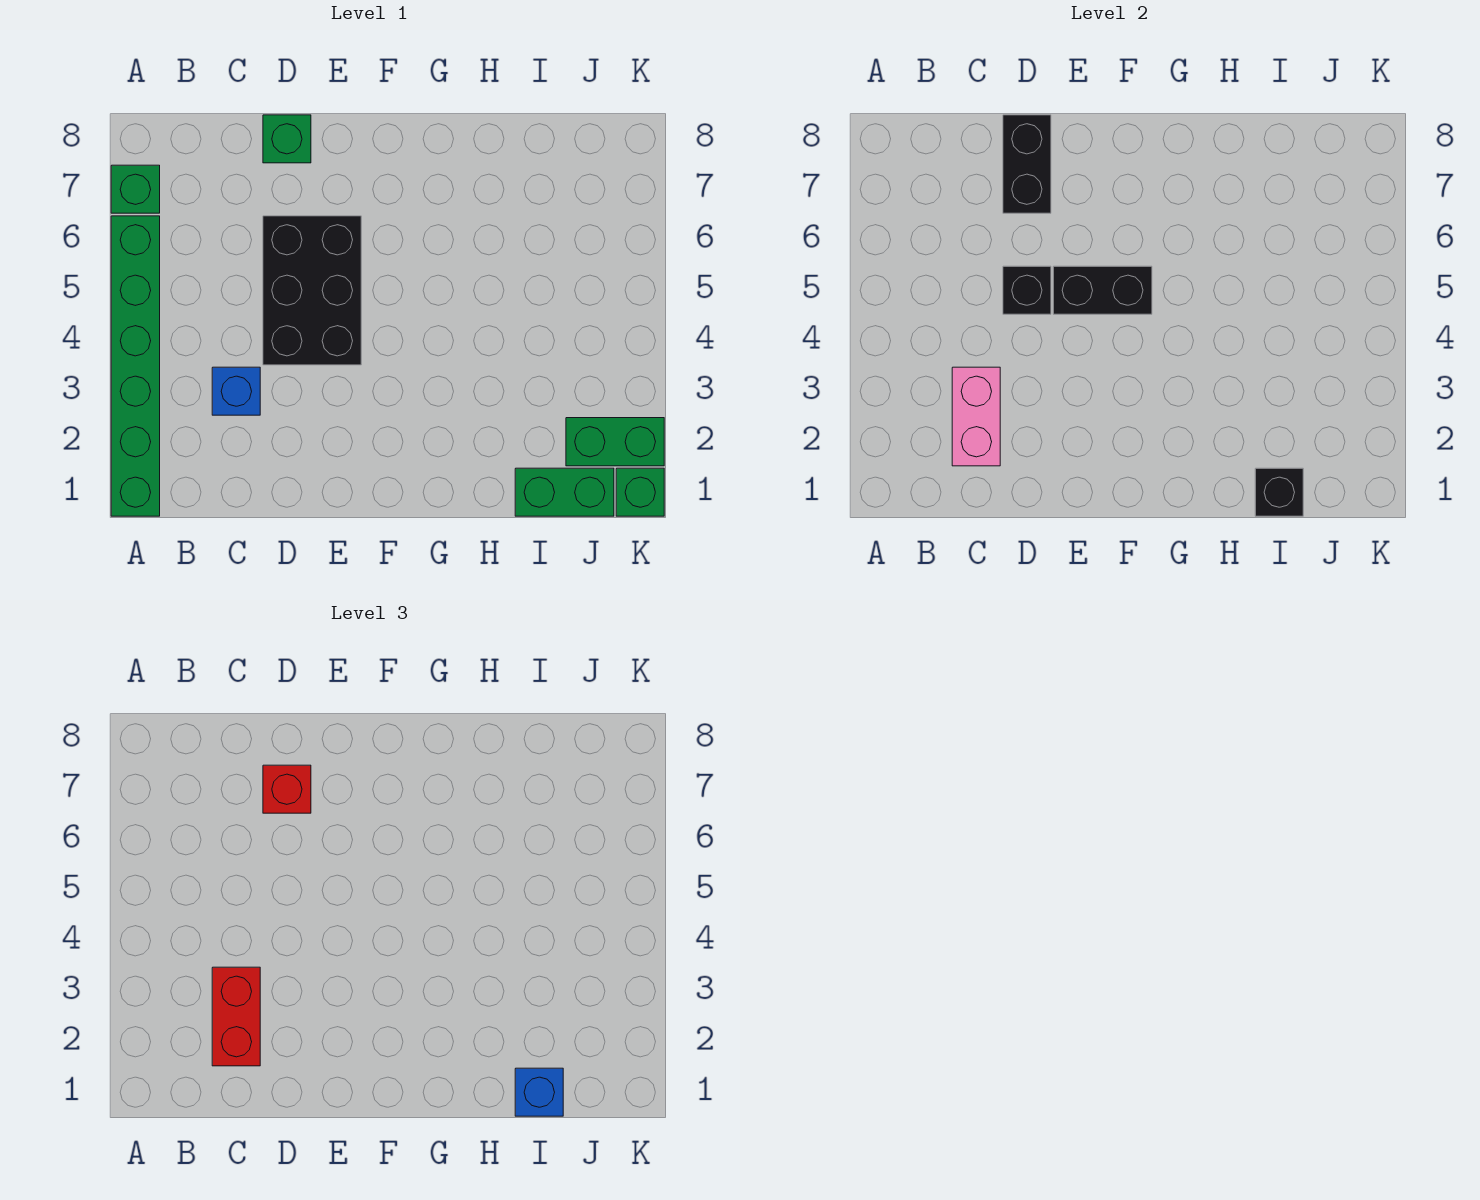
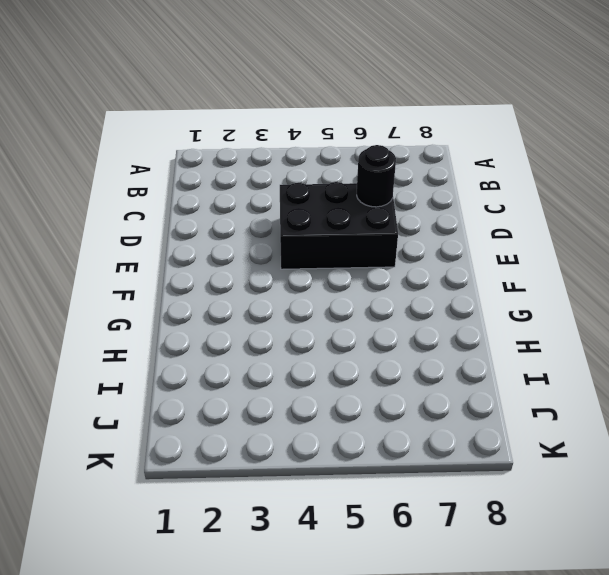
black 1x1 round brick [357,145,396,207] -> none
none -> green 1x6 brick [111,216,160,516]
none -> green 1x1 brick [111,165,160,213]
none -> blue 1x1 brick [212,367,260,415]

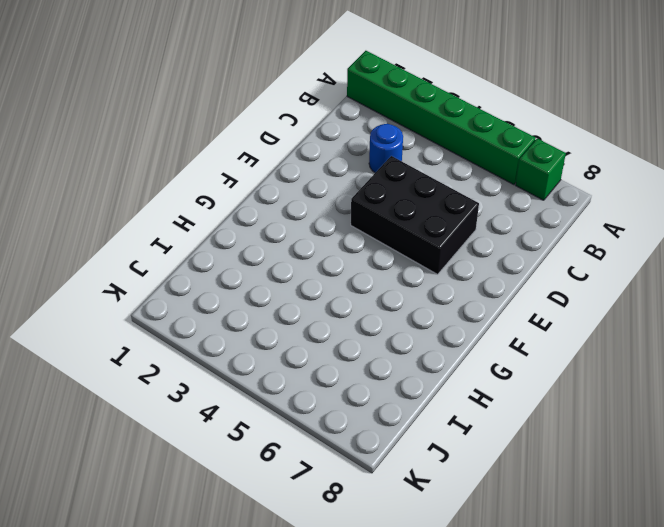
blue 1x1 round brick [369,124,403,173] -> blue 1x1 brick [212,367,260,415]
none -> green 1x1 brick [263,115,311,163]
none -> green 1x2 brick [515,468,614,516]
none -> green 1x2 brick [566,418,664,466]

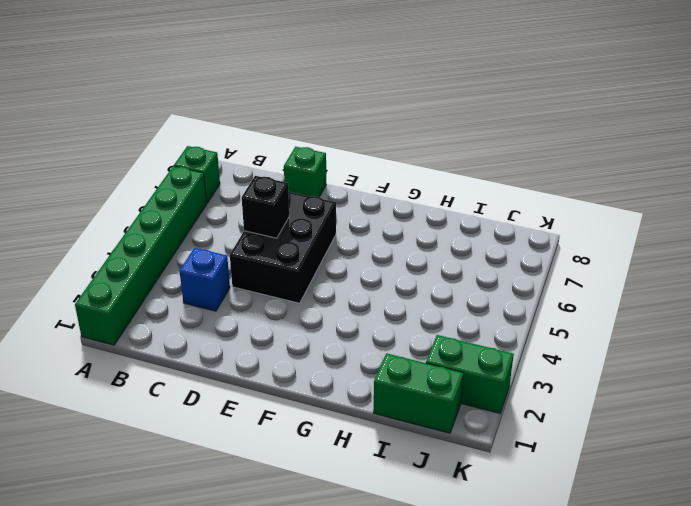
none -> green 1x1 brick [616,468,664,516]
none -> pink 1x2 brick [952,367,1000,466]
none -> black 1x2 brick [1003,115,1051,213]

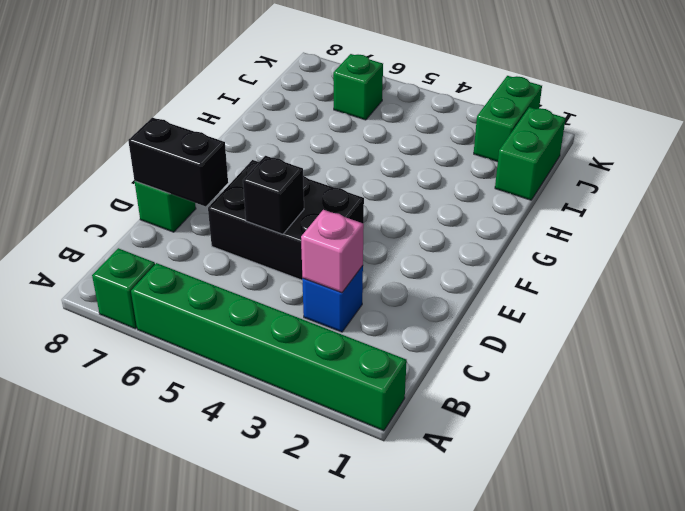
pink 1x1 brick [301,210,364,293] -> pink 1x2 brick [952,367,1000,466]
green 1x1 brick [333,54,383,120] -> green 1x1 brick moved to [616,468,664,516]
none -> black 1x2 brick [1053,266,1152,314]
none -> black 1x1 brick [1255,468,1303,516]
none -> red 1x2 brick [212,967,260,1066]

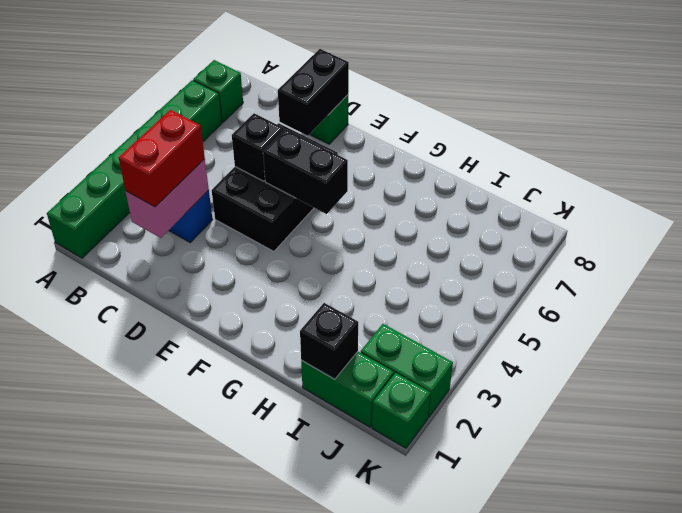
none -> red 1x1 brick [263,765,311,813]
none -> blue 1x1 brick [515,1068,563,1116]

